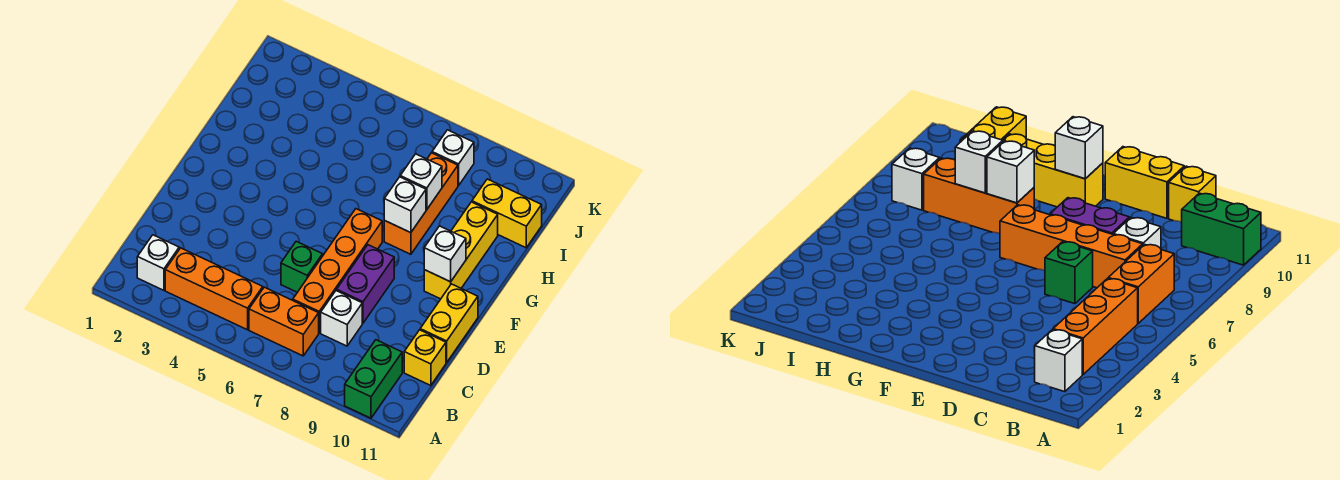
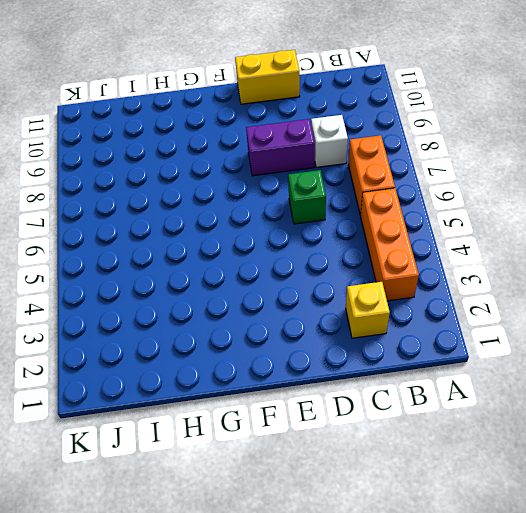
yellow 1x1 brick [346,282,390,338] -> yellow 1x1 brick moved to [404,330,446,386]
none -> green 1x2 brick [345,340,402,418]
none -> white 1x1 brick [137,235,179,290]
none -> orange 1x4 brick [293,209,382,333]

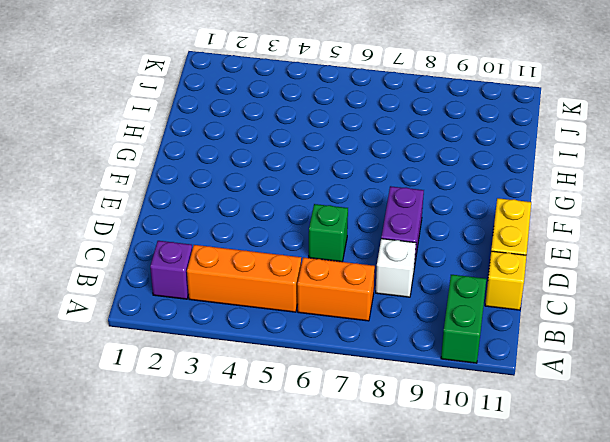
purple 1x1 brick [150,241,192,299] -> white 1x1 brick [137,235,179,290]
none -> orange 1x4 brick [293,209,382,333]
none -> yellow 1x3 brick [424,202,498,299]
none -> orange 1x3 brick [384,153,458,254]

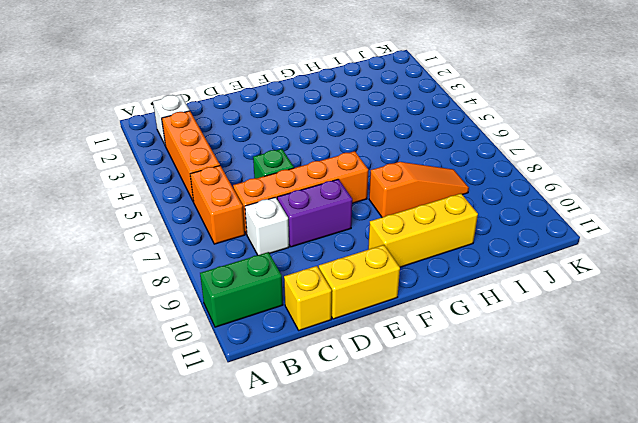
orange 1x3 slope [369,162,469,217] -> orange 1x3 brick [384,153,458,254]
none -> yellow 1x2 brick [472,179,542,248]
none -> white 1x1 brick [432,130,474,185]
none -> white 1x1 brick [424,226,466,282]

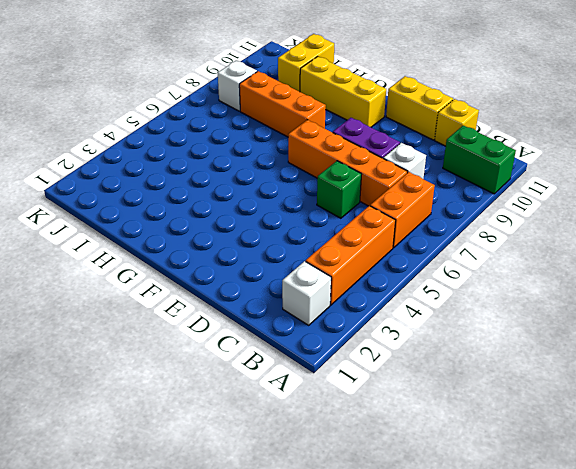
none -> white 1x1 brick [424,226,466,282]
none -> white 1x1 brick [384,177,426,233]
none -> white 1x1 brick [400,154,442,210]

